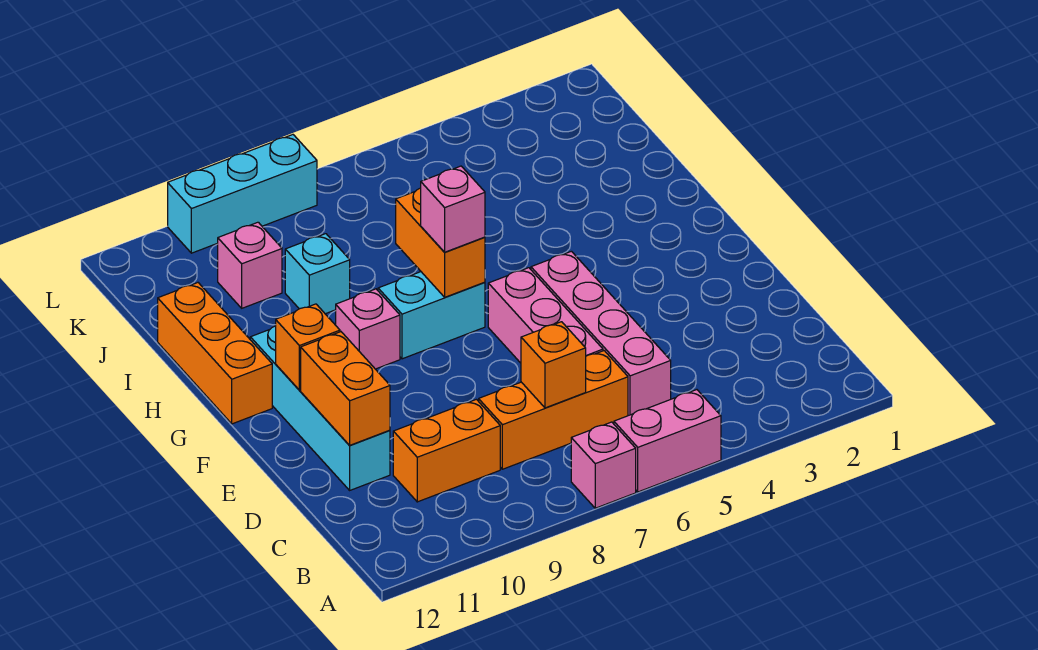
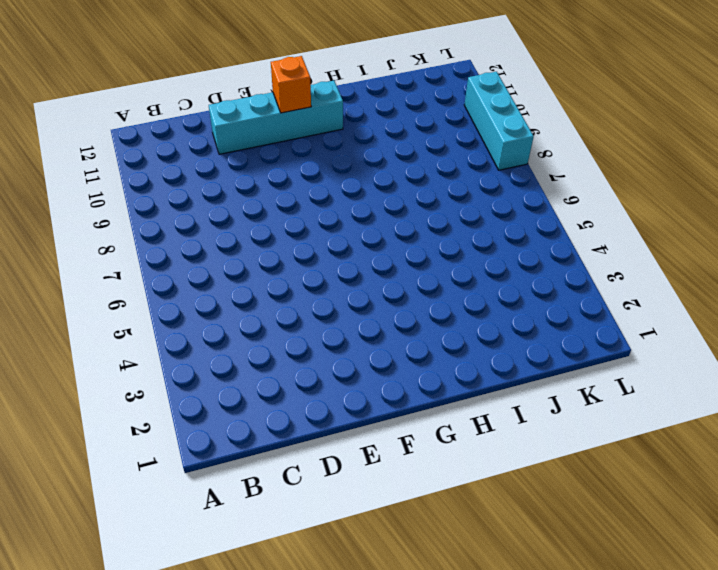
none -> pink 1x2 brick [614,390,721,492]
none -> pink 1x1 brick [571,422,636,508]
none -> pink 1x4 brick [531,251,671,416]

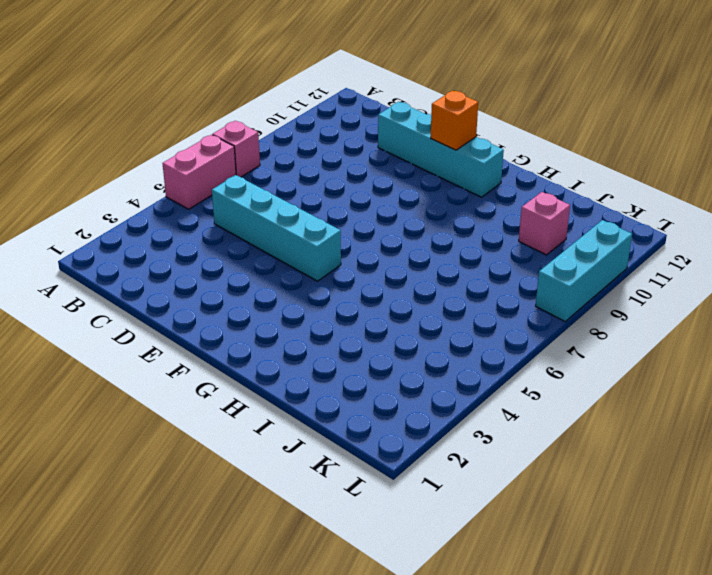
cyan 1x4 brick [212,175,341,281] -> pink 1x4 brick [531,251,671,416]
none -> orange 1x3 brick [479,351,628,469]
none -> orange 1x2 brick [393,399,500,502]
none -> pink 1x3 brick [488,268,603,363]

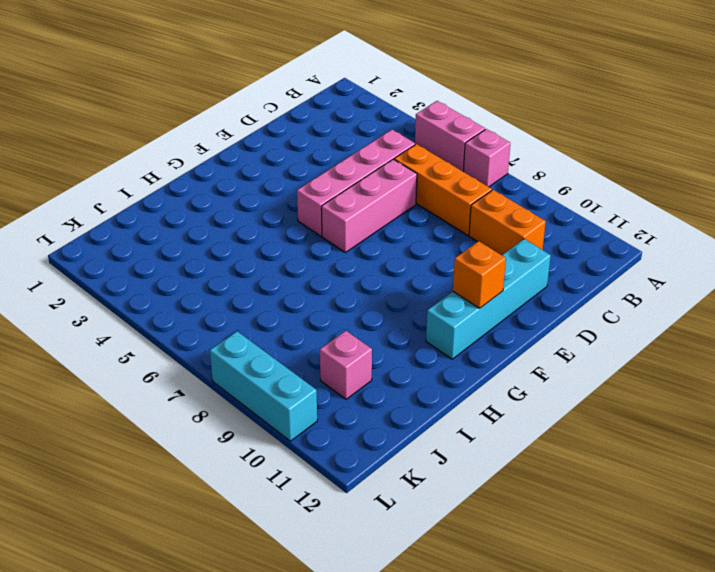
none -> cyan 1x2 brick [378,272,485,359]
none -> pink 1x1 brick [336,289,400,369]
none -> orange 1x3 brick [158,283,272,424]

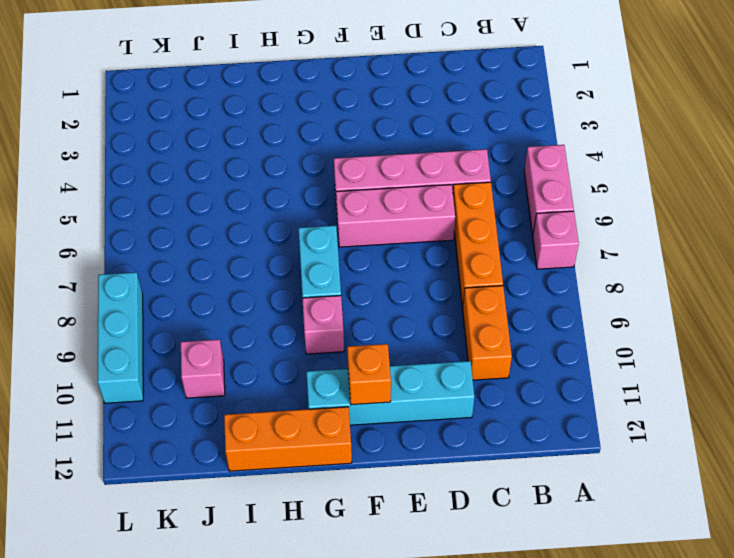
none -> cyan 1x1 brick [285,234,350,314]
none -> orange 1x1 brick [521,322,586,408]
none -> orange 1x2 brick [301,332,390,445]

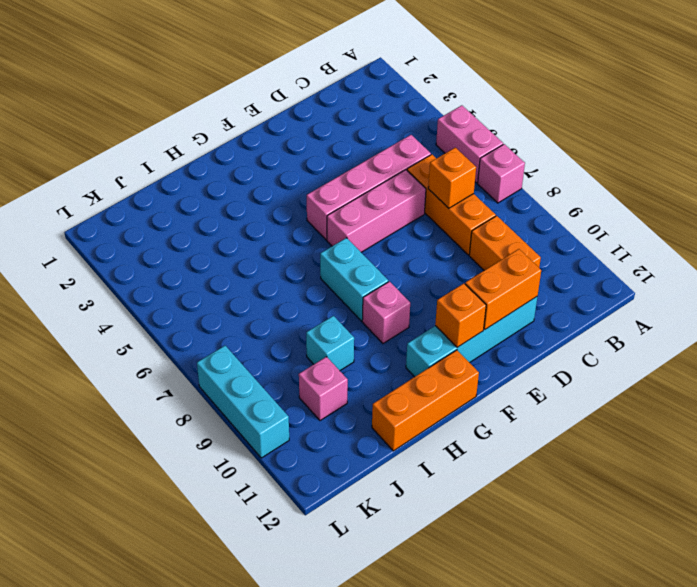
none -> orange 1x2 brick [396,188,485,297]
none -> pink 1x1 brick [421,166,485,252]

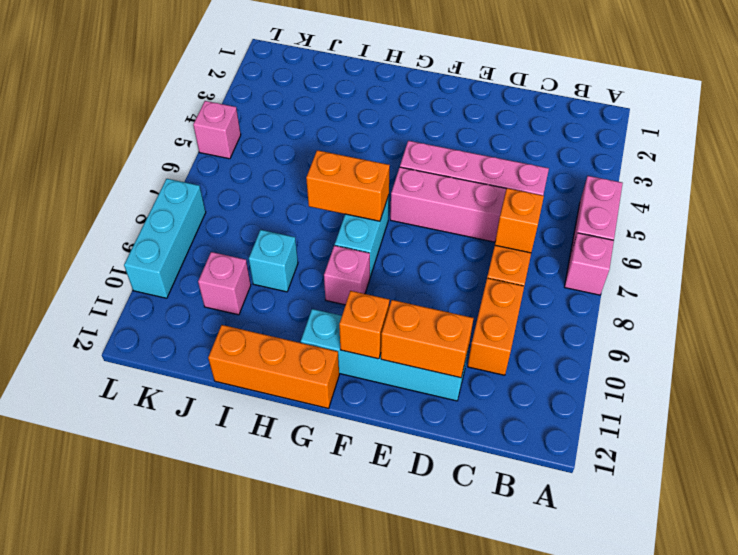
pink 1x1 brick [193,101,241,159] -> pink 1x1 brick moved to [421,166,485,252]

